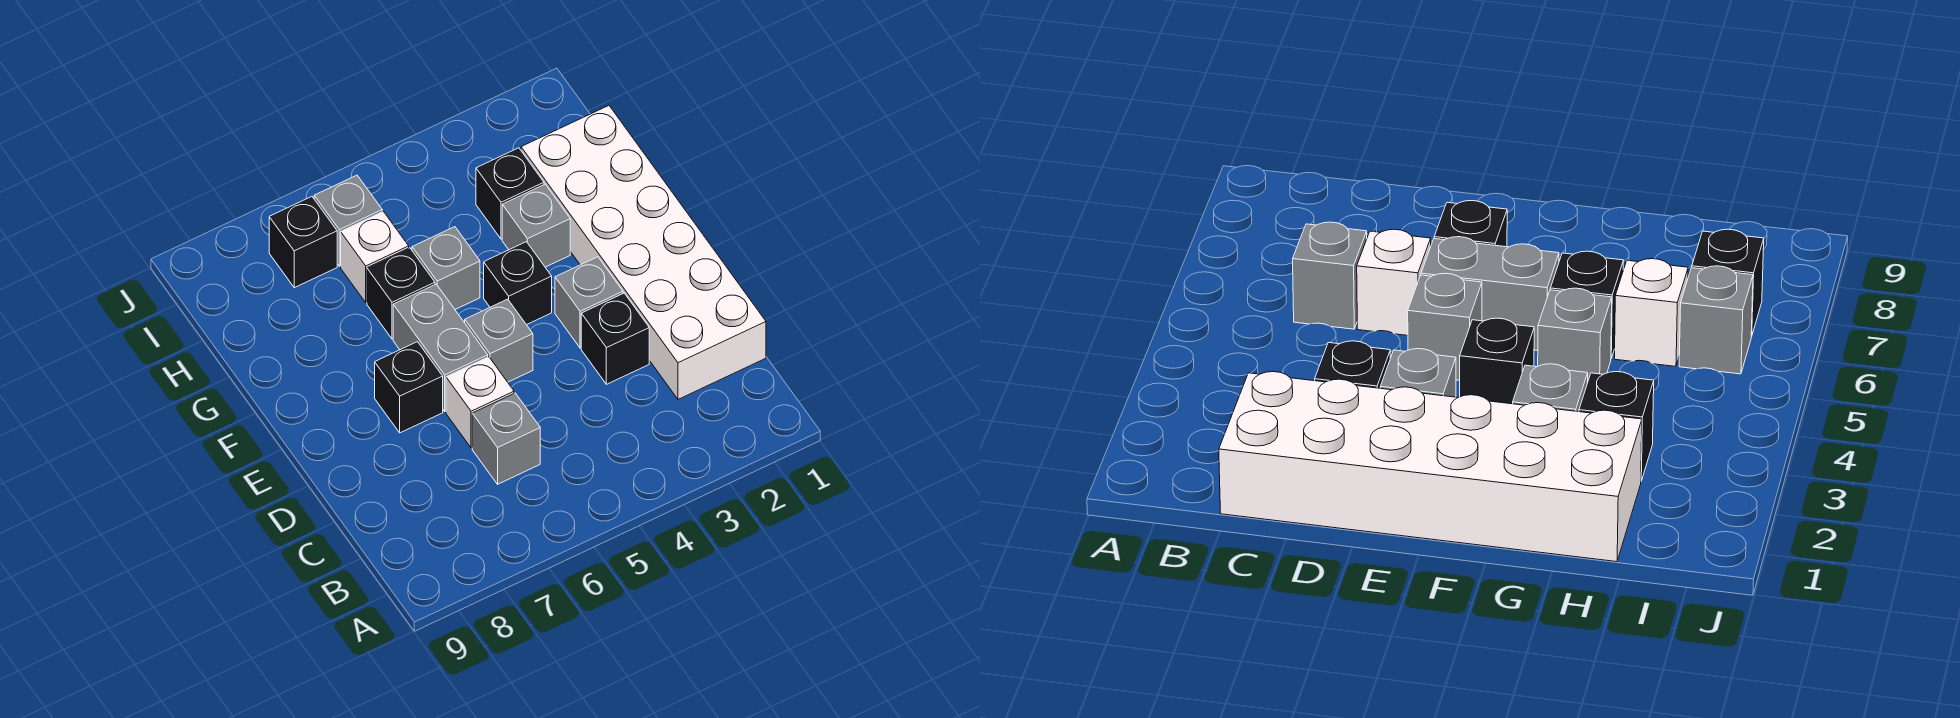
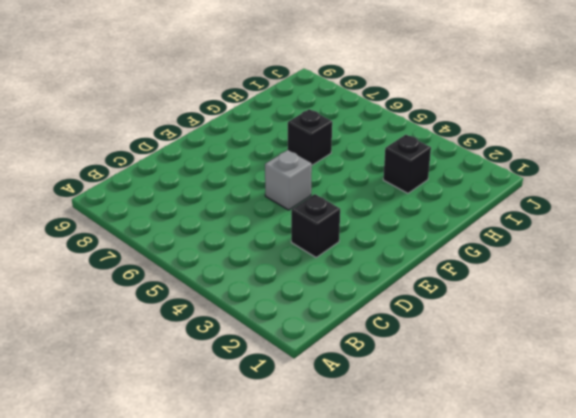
none -> white 2x6 brick [521,106,766,399]
none -> grey 1x1 brick [472,393,540,484]
none -> white 1x1 brick [446,357,514,448]

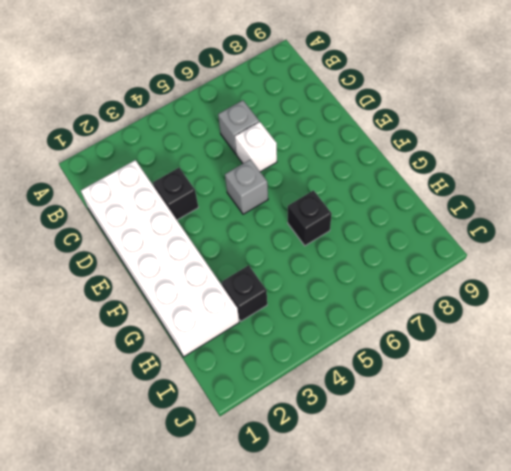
none -> grey 1x1 brick [555,257,623,348]
none -> grey 1x2 brick [393,284,488,412]
none -> black 1x1 brick [375,342,443,433]

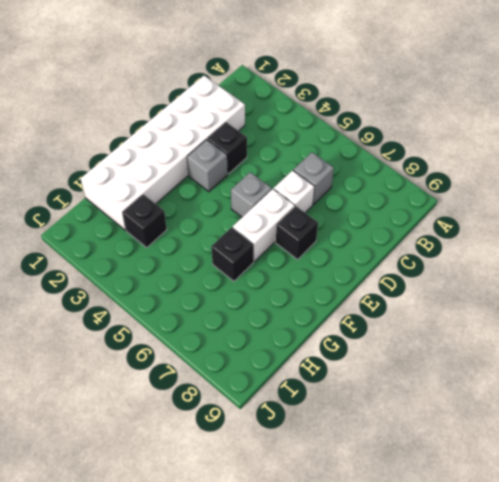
white 1x2 brick [233,189,295,261] -> grey 1x2 brick [393,284,488,412]
none -> black 1x1 brick [484,242,552,325]
none -> grey 1x1 brick [502,184,570,267]
none -> grey 1x1 brick [412,227,480,309]

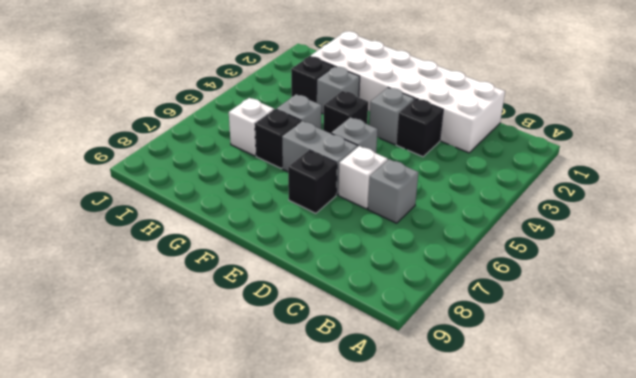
none -> grey 1x1 brick [314,175,382,266]
none -> black 1x1 brick [269,197,337,288]

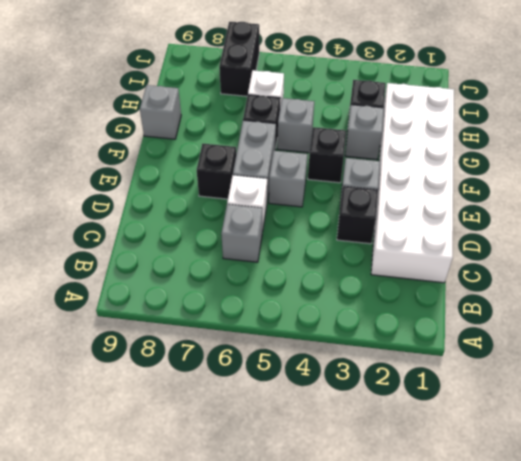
grey 1x1 brick [140,85,181,139] -> grey 1x1 brick moved to [314,175,382,266]
black 1x2 brick [219,22,259,96] -> black 1x1 brick [269,197,337,288]

